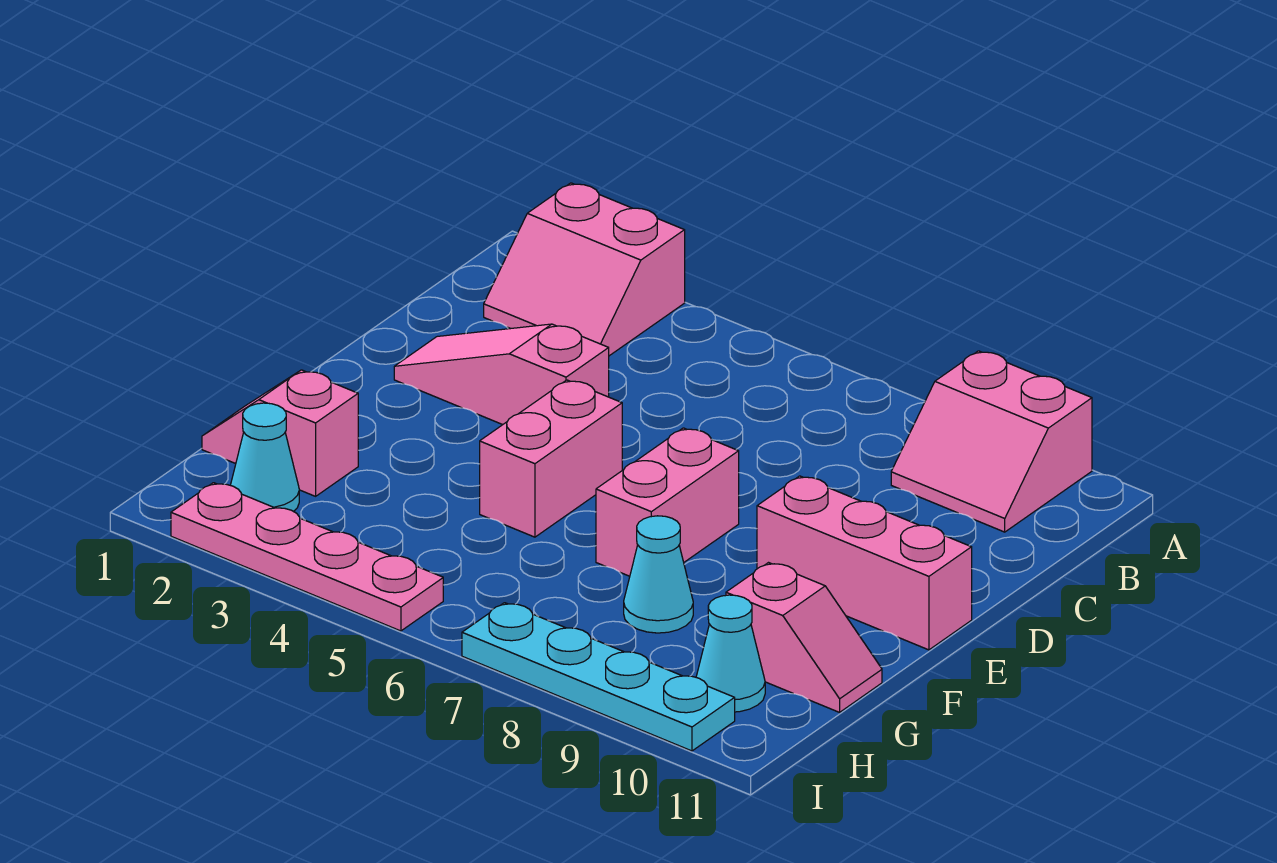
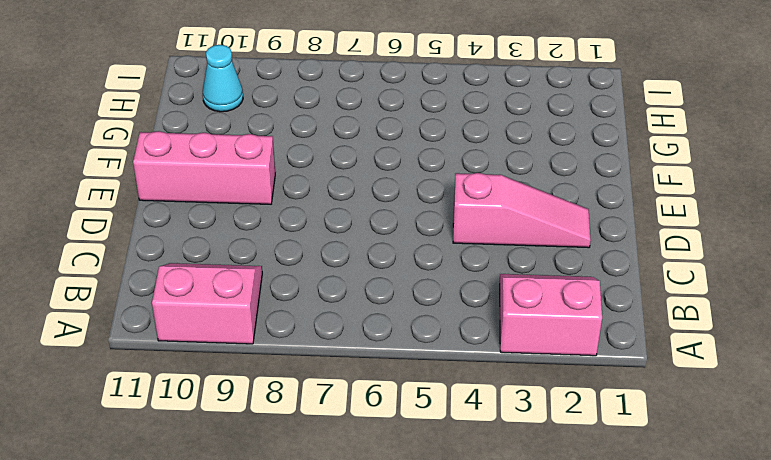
none -> pink 1x2 brick [480,380,622,537]
none -> pink 1x2 brick [596,428,739,576]
none -> pink 1x2 slope [202,370,358,496]

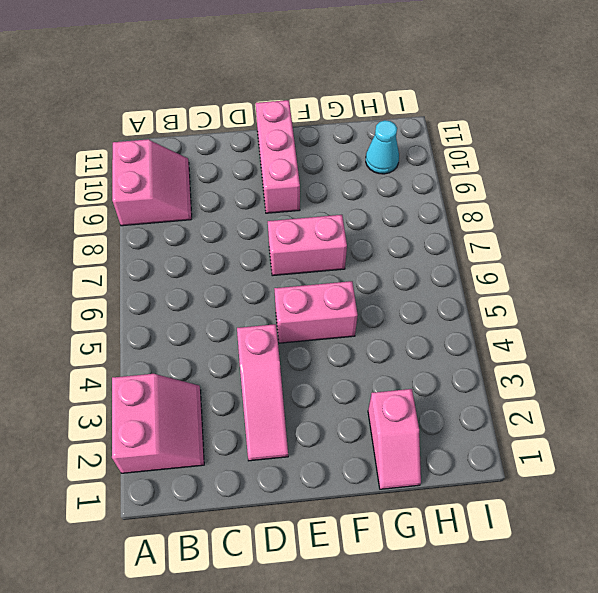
none -> cyan 1x1 cone [624,516,693,633]
none -> pink 1x2 slope [726,563,882,712]
none -> cyan 1x1 cone [230,403,299,512]

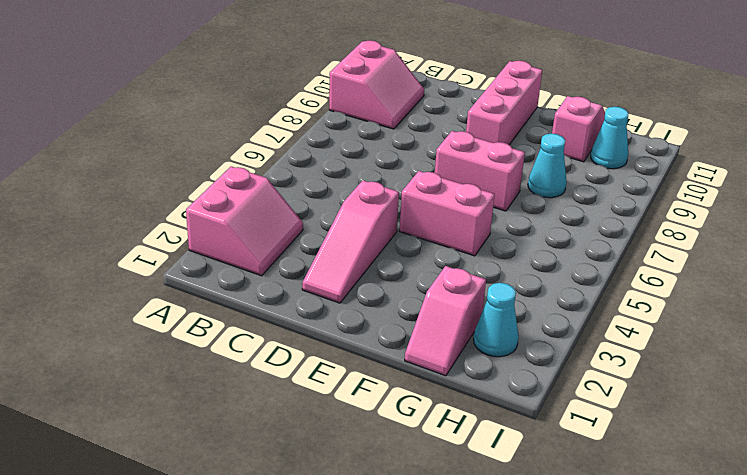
none -> pink 1x4 plate [171,483,443,631]
none -> cyan 1x4 plate [462,603,735,751]

